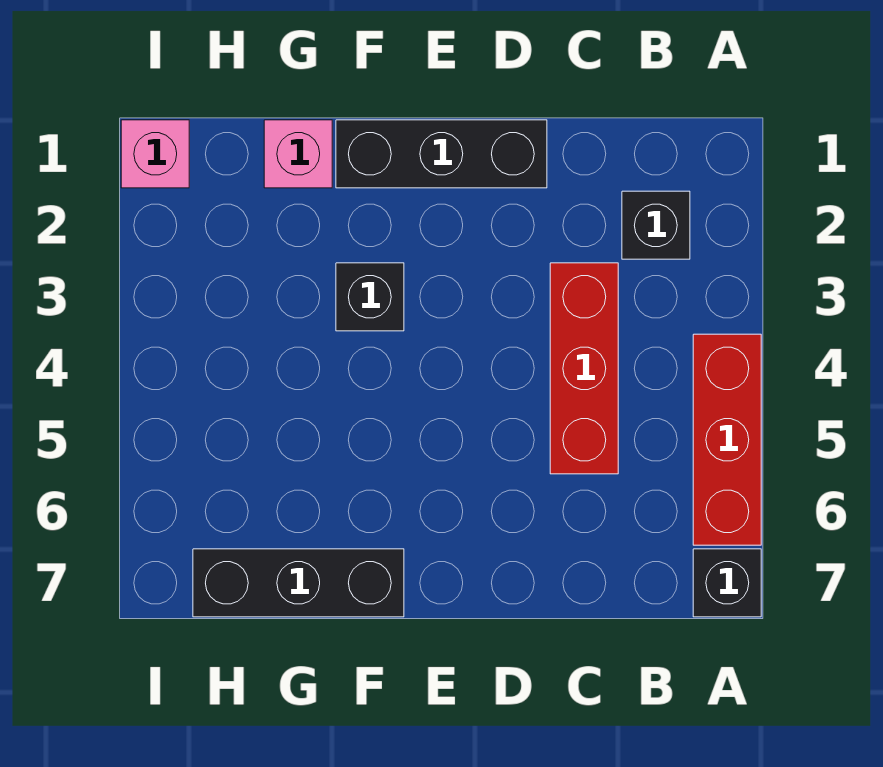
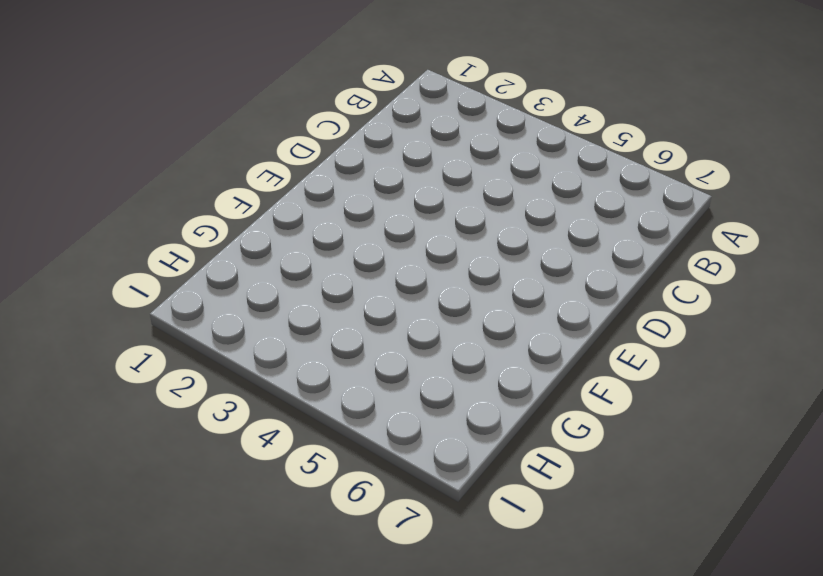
none -> red 1x3 brick [693,334,761,545]
none -> black 1x1 brick [693,549,761,617]

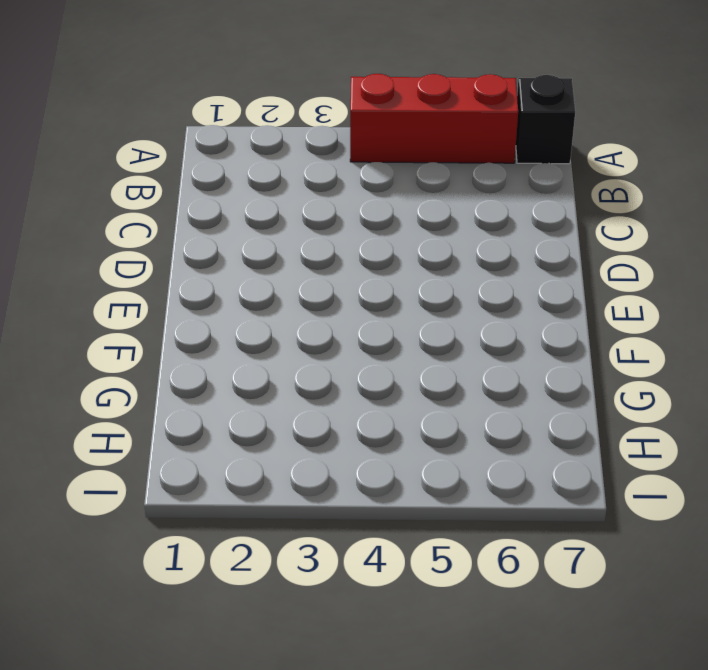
none -> black 1x1 brick [622,191,690,259]
none -> red 1x3 brick [550,263,618,474]

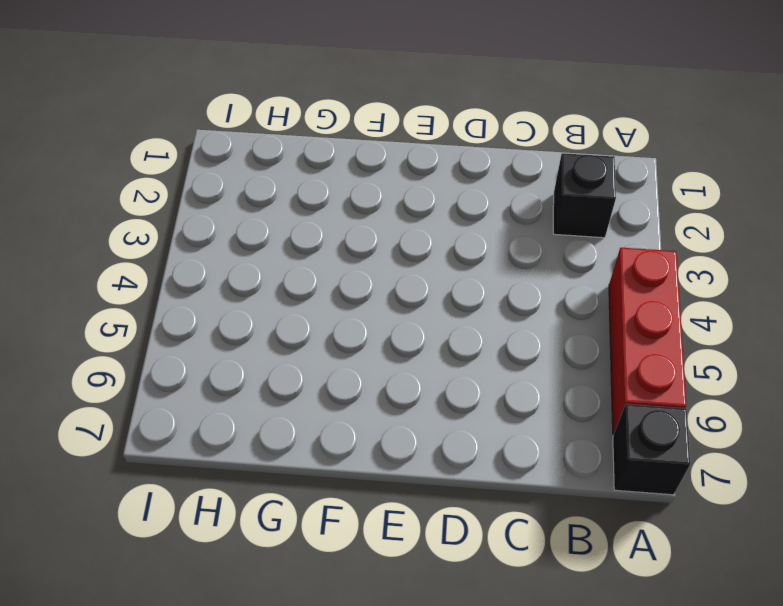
none -> red 1x3 brick [550,263,618,474]
none -> black 1x3 brick [336,120,547,188]

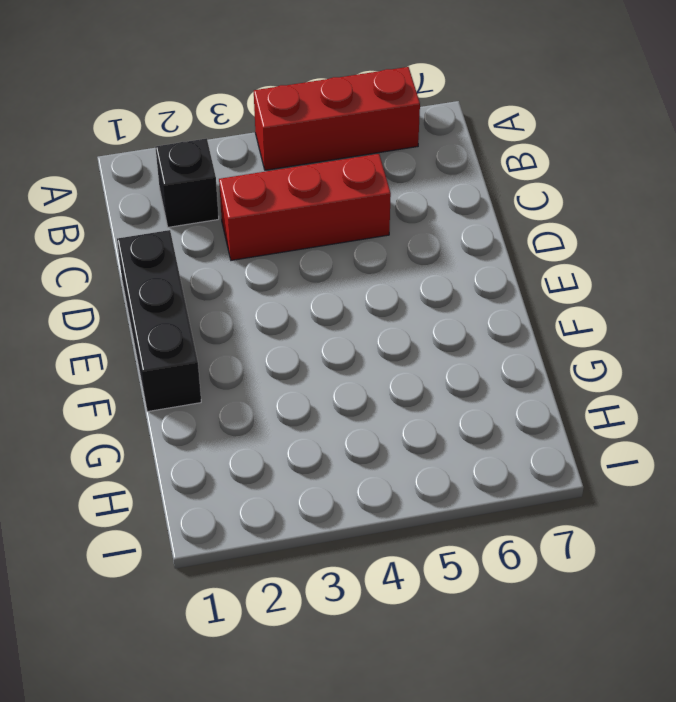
none -> black 1x1 brick [693,549,761,617]
none -> black 1x1 brick [336,263,404,331]

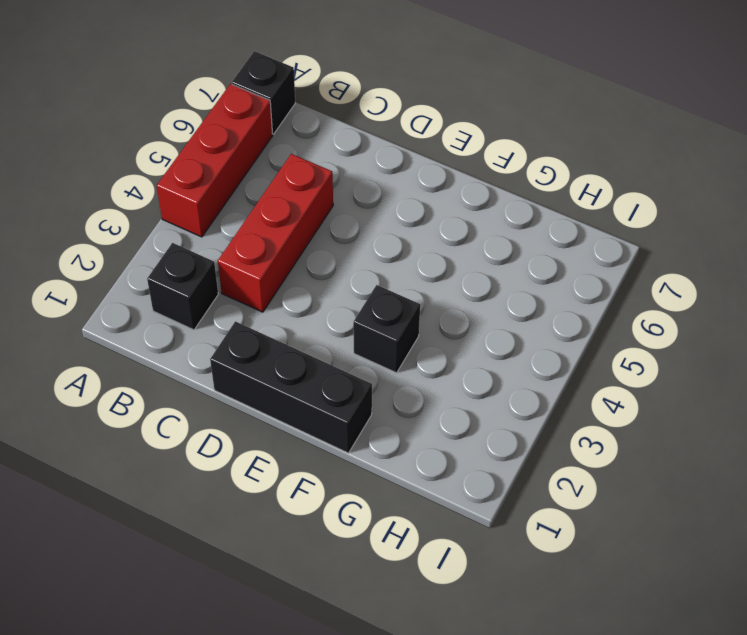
none -> black 1x3 brick [193,549,404,617]
none -> pink 1x1 brick [264,120,332,188]

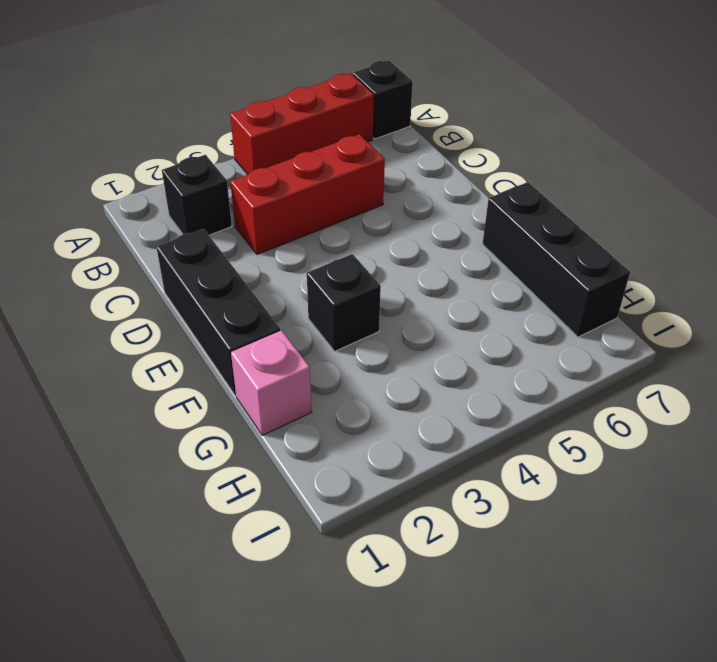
none -> pink 1x1 brick [121,120,189,188]

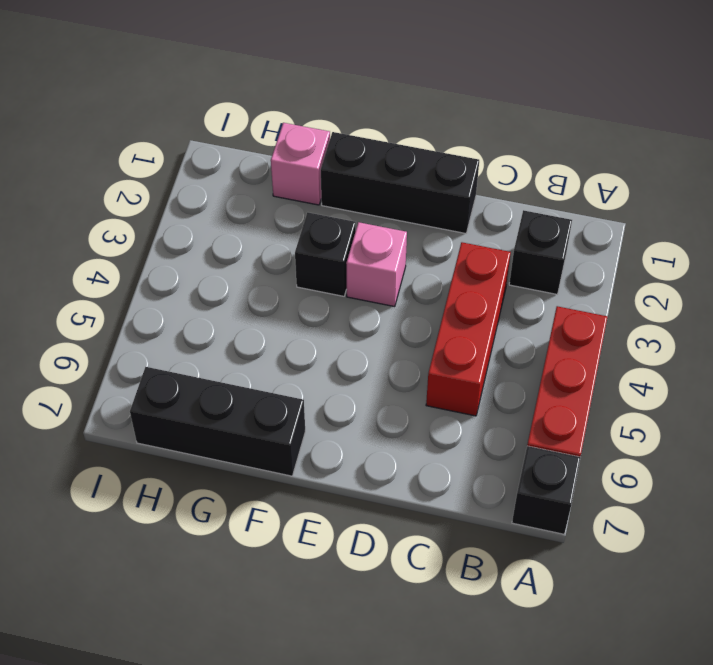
pink 1x1 brick [346,222,407,307] -> pink 1x1 brick moved to [121,120,189,188]

